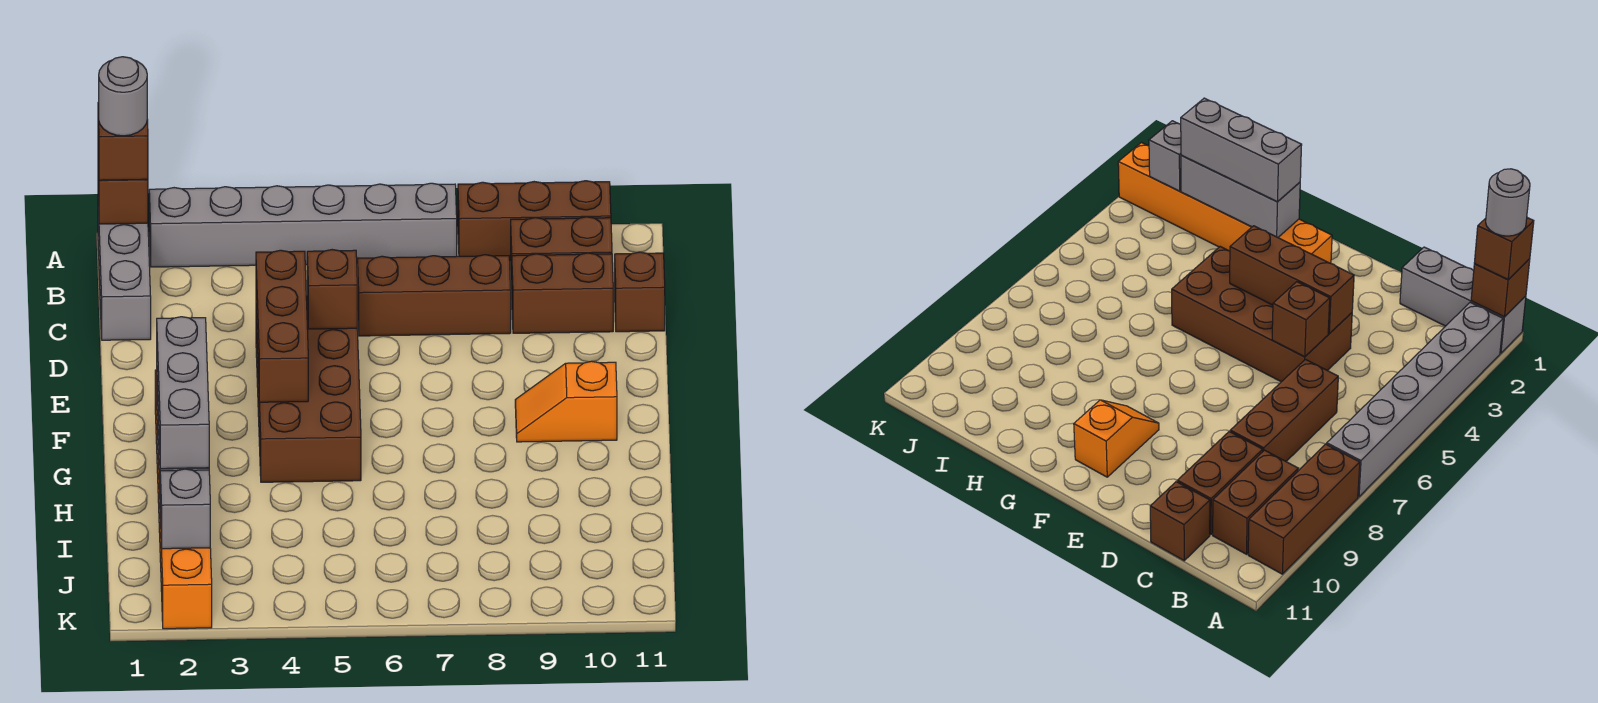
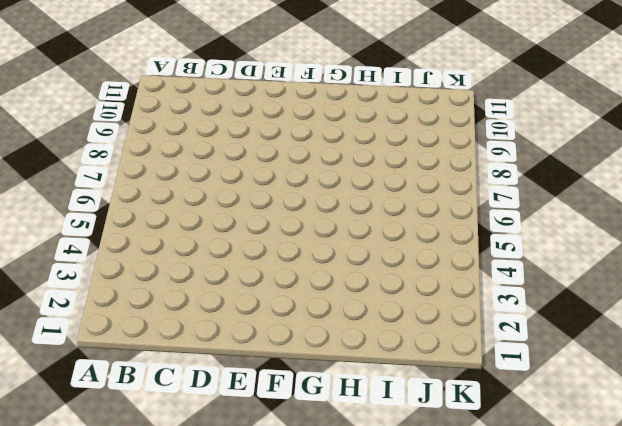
none -> grey 1x3 brick [98,207,151,340]
none -> grey 1x6 brick [149,183,457,267]
none -> brown 1x3 brick [458,181,611,261]

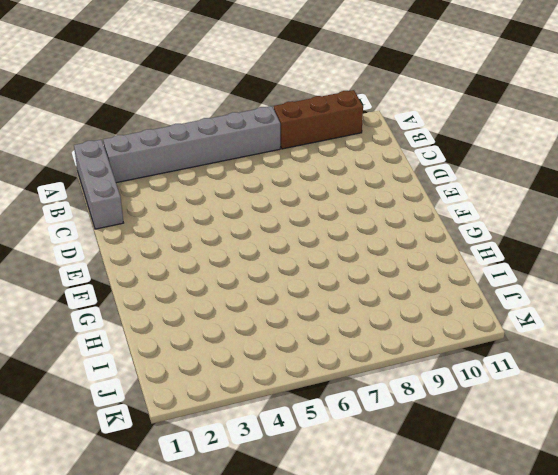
none -> brown 1x2 brick [511,217,612,290]
none -> brown 1x3 brick [358,255,511,336]
none -> brown 1x2 brick [512,253,613,333]

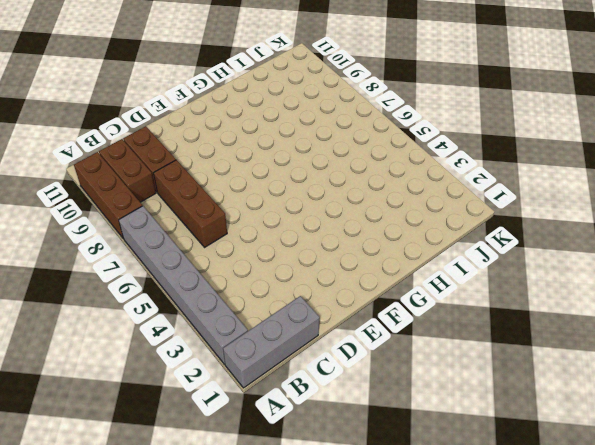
none -> brown 1x1 brick [615,252,665,332]
none -> brown 2x4 brick [256,295,361,482]
none -> orange 1x6 brick [155,370,212,629]

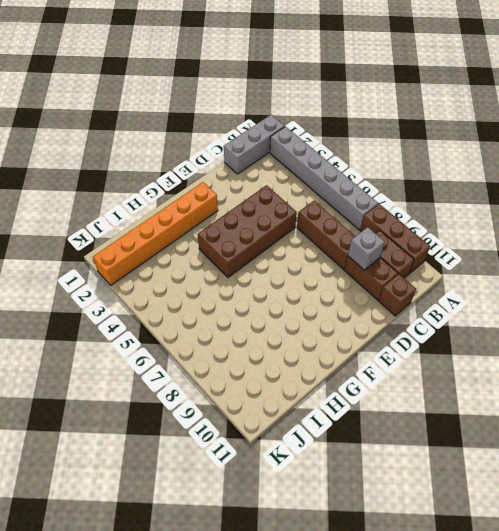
grey 1x1 brick [348,227,385,270] -> grey 1x1 brick moved to [160,469,210,549]
none -> orange 1x2 slope [515,361,617,442]
none -> brown 1x1 brick [98,163,148,224]
none -> brown 1x3 brick [256,250,308,402]

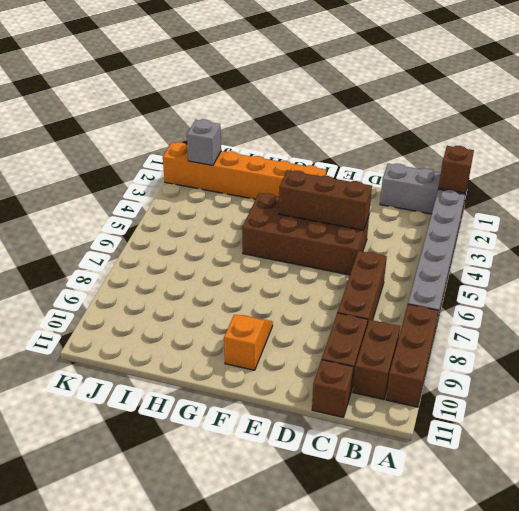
none -> brown 1x1 brick [307,250,357,329]
none -> grey 1x3 brick [1181,155,1300,237]
none -> brown 1x1 brick [98,102,148,180]

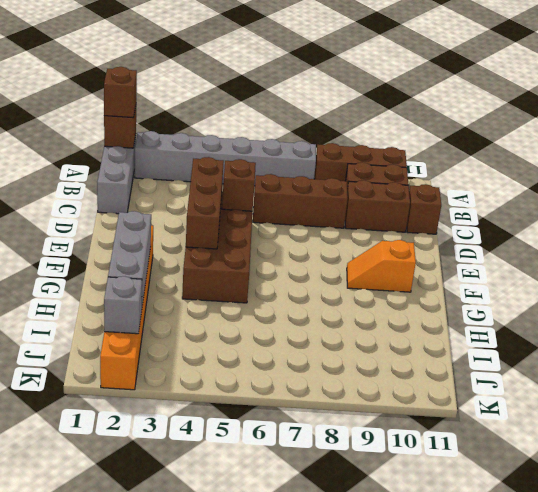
none -> grey 1x3 brick [157,317,209,469]
none -> grey 1x1 round brick [99,57,147,136]

